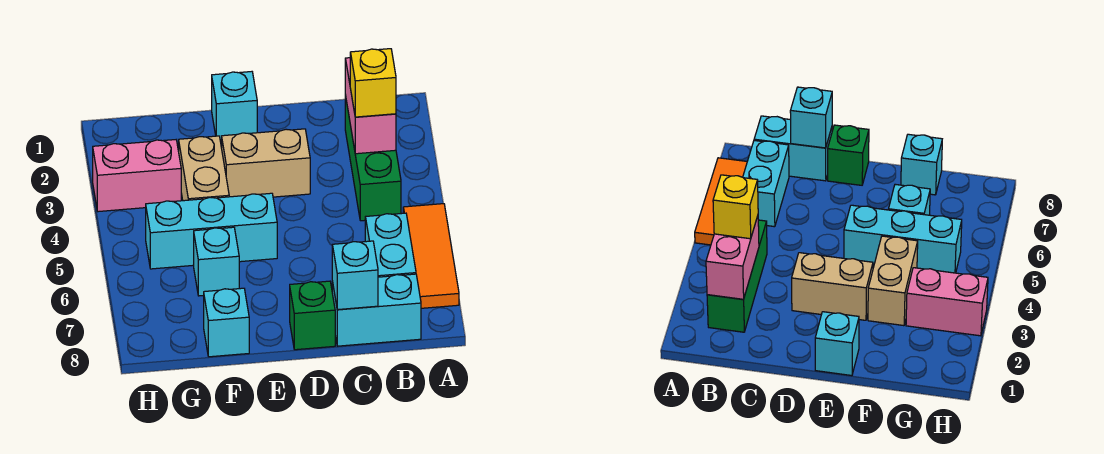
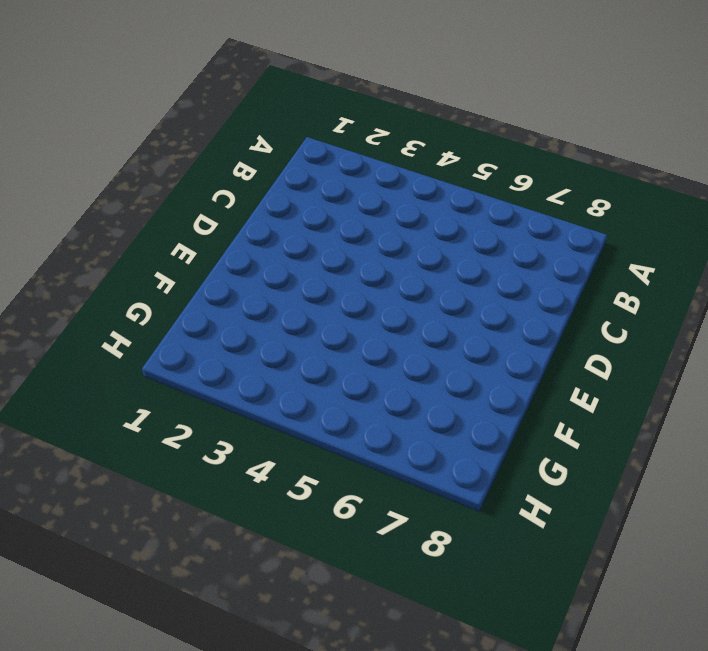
none -> orange 1x3 tile [403,204,459,308]
none -> green 1x3 brick [345,95,401,221]
none -> cyan 1x2 brick [365,213,416,277]

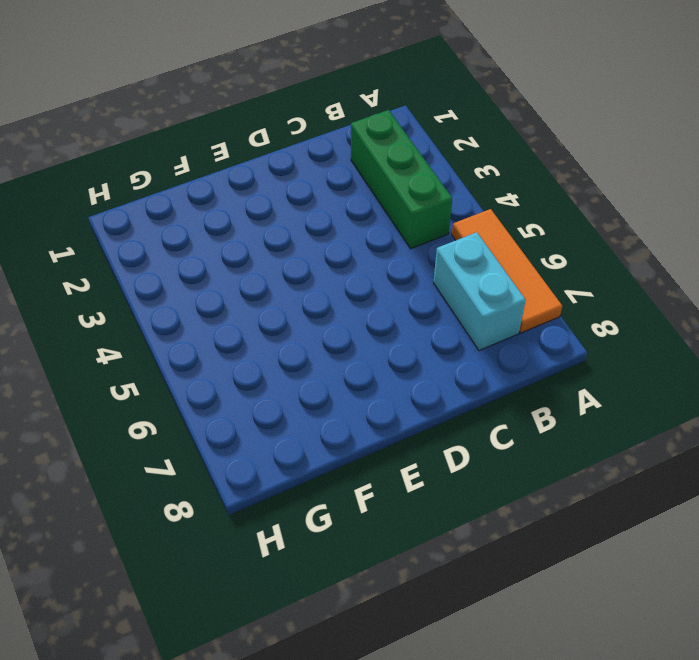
none -> cyan 1x2 brick [332,274,421,346]
none -> tan 1x2 brick [222,129,310,197]
none -> green 1x1 brick [290,281,335,350]

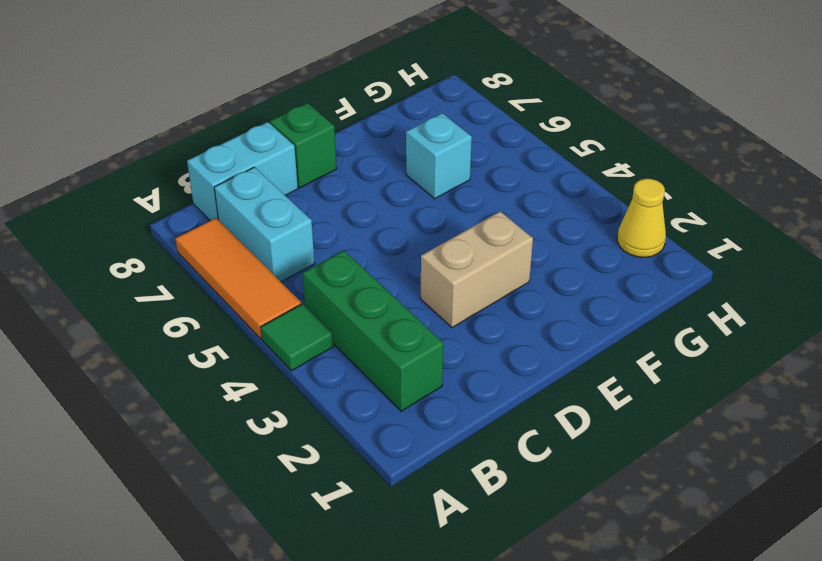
green 1x1 tile [261,304,333,371] -> none
yellow 1x1 cone [617,179,666,257] -> none
none -> cyan 1x1 brick [212,72,257,140]
none -> cyan 1x3 brick [146,193,277,269]
none -> tan 1x2 brick [179,136,229,201]

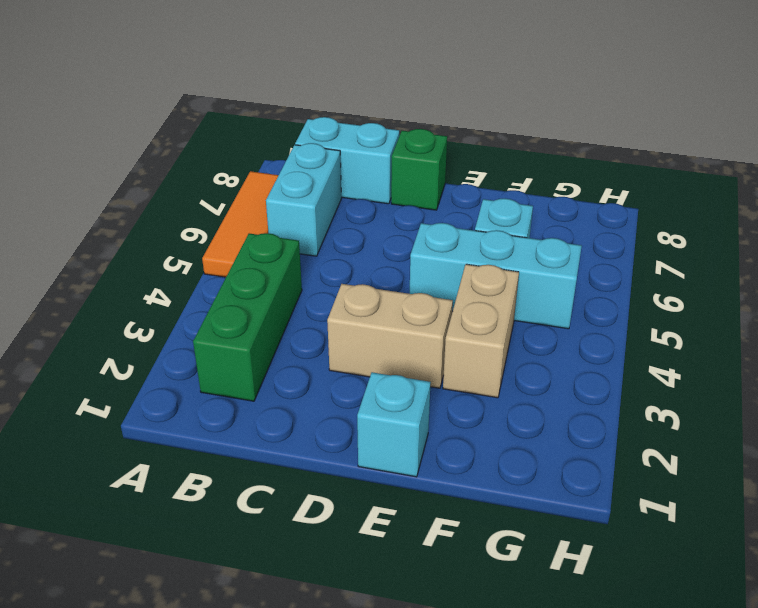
none -> cyan 1x1 brick [204,288,249,357]
none -> pink 1x2 brick [93,140,181,212]
none -> pink 1x2 brick [345,58,396,154]

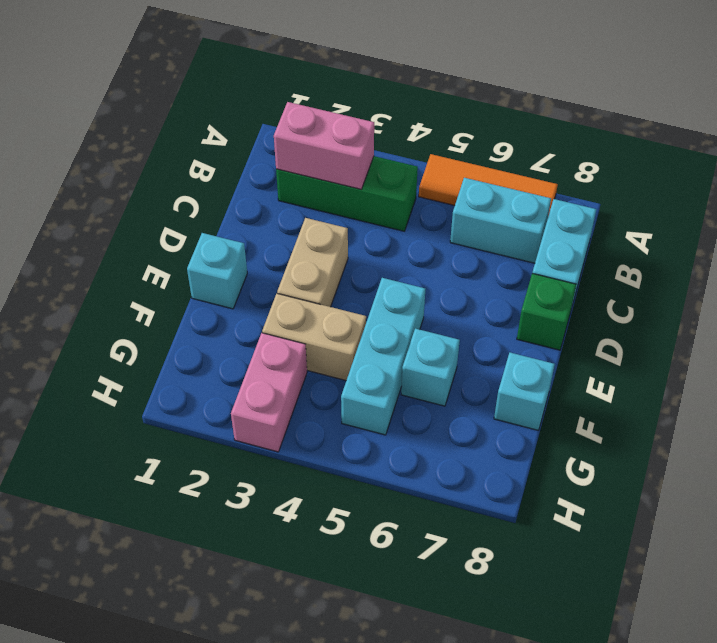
none -> cyan 1x1 brick [332,241,378,310]
none -> yellow 1x1 brick [350,49,396,117]

